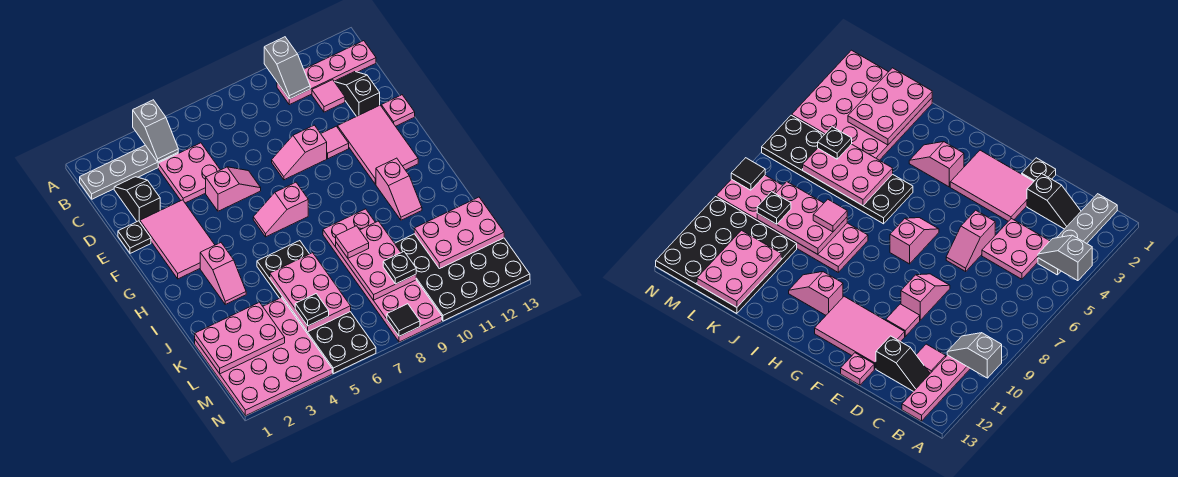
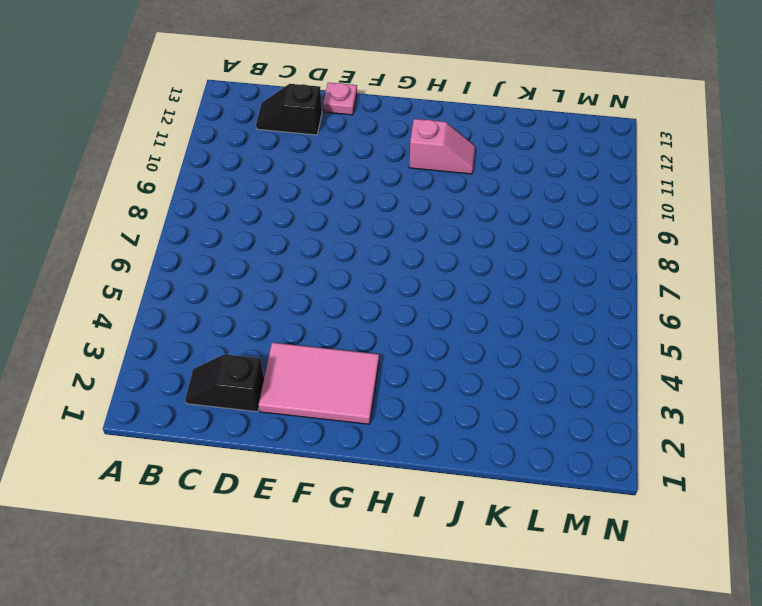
none -> grey 1x4 plate [80,145,178,199]
none -> pink 1x4 plate [277,41,376,105]
none -> pink 2x2 plate [158,143,220,203]
none -> pink 1x1 tile [312,80,345,112]

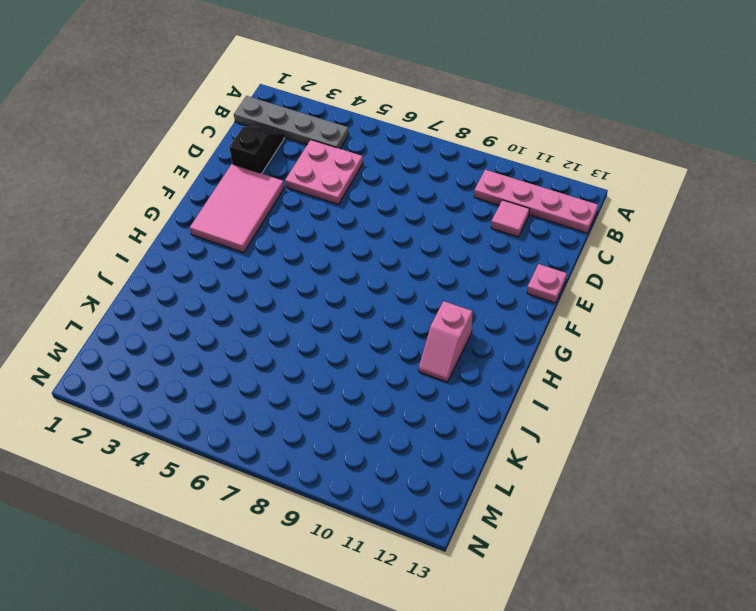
none -> black 1x2 slope [334,72,380,116]
none -> black 1x1 plate [118,221,151,253]
none -> pink 1x2 slope [206,167,261,211]
none -> pink 1x2 slope [272,125,327,180]

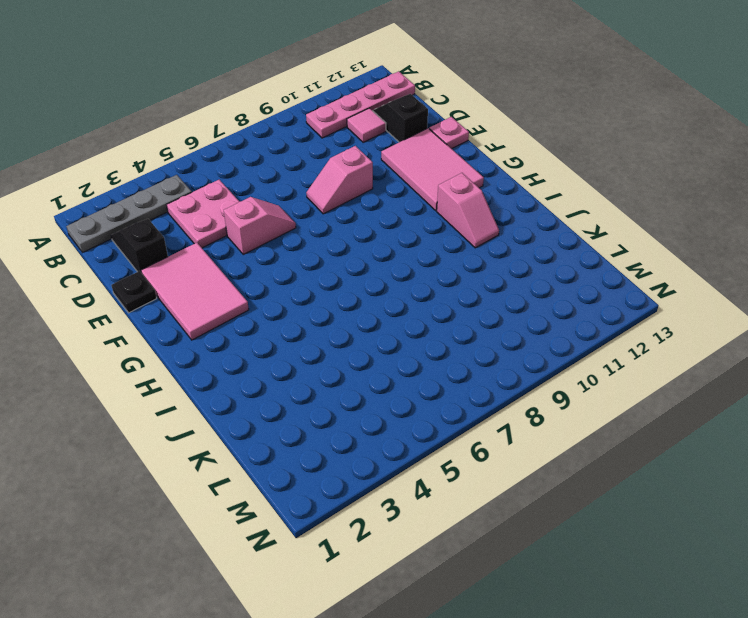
none -> pink 1x1 tile [321,126,349,159]
none -> pink 1x2 slope [253,182,308,237]
none -> pink 1x2 slope [200,243,246,304]
none -> black 2x6 plate [257,241,376,374]

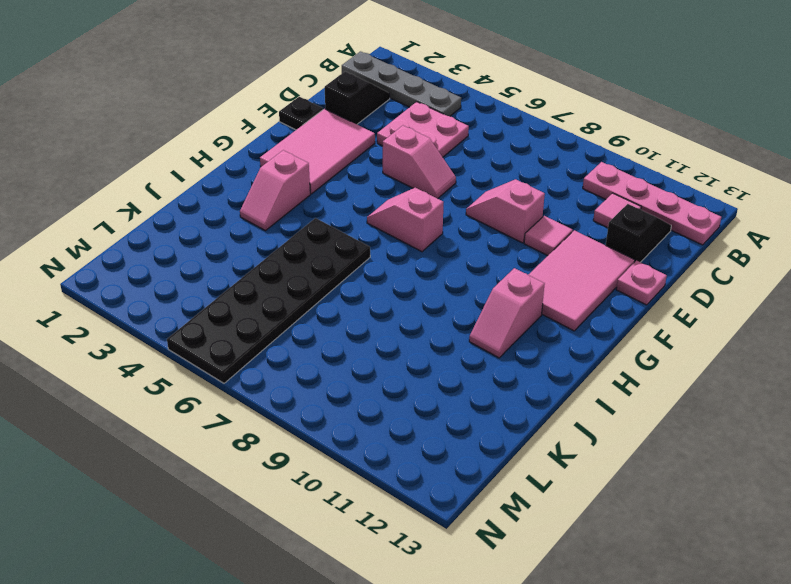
none -> pink 2x6 plate [323,209,442,342]
none -> pink 4x4 plate [195,298,332,416]
none -> black 4x4 plate [395,234,530,321]
none -> grey 1x2 slope [133,100,178,162]

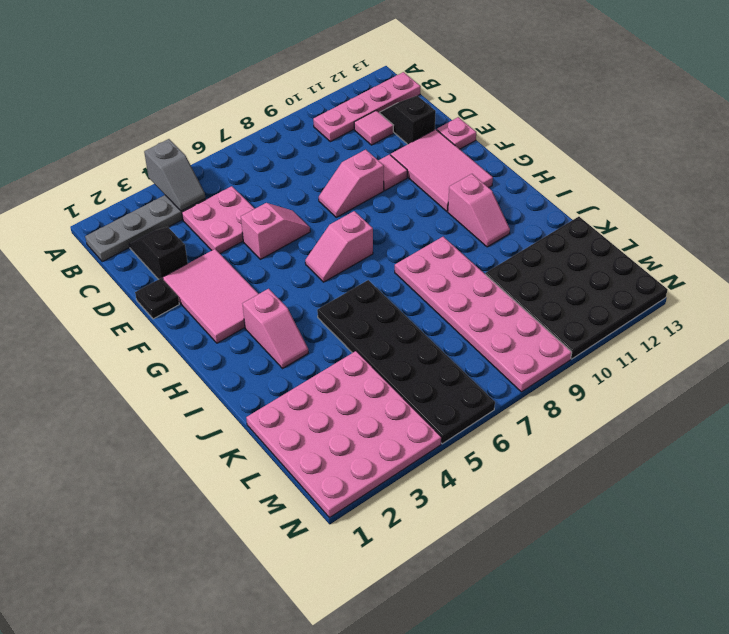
none -> grey 1x2 slope [264,37,310,99]
none -> pink 2x3 plate [270,253,351,332]
none -> pink 2x3 plate [336,221,416,300]
none -> pink 2x3 plate [195,302,285,374]

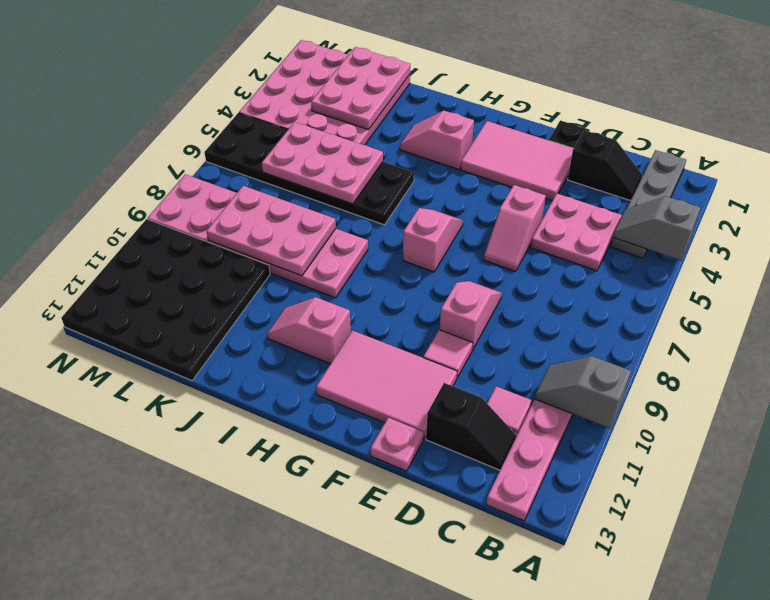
none -> pink 2x3 plate [414,197,504,269]
none -> black 1x1 tile [387,304,420,336]
none -> pink 1x1 tile [336,226,369,258]
none -> black 1x1 plate [295,294,329,326]

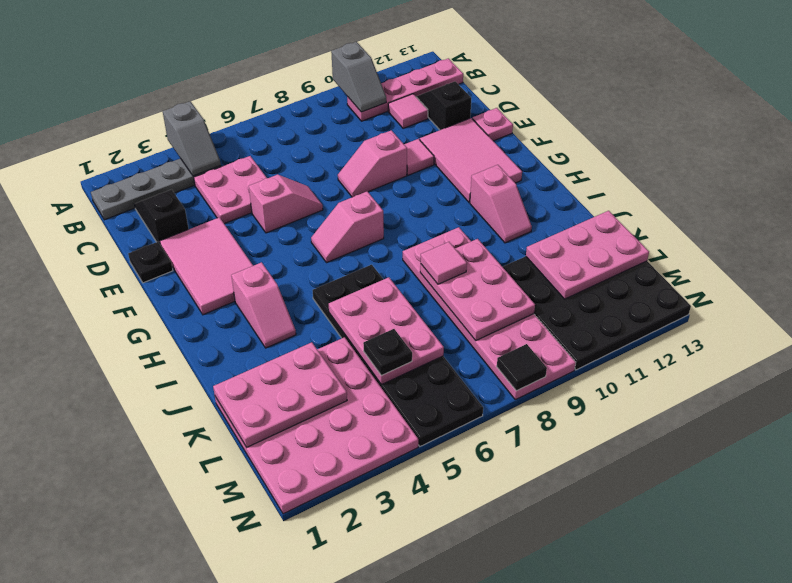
none -> black 1x1 plate [383,252,416,284]

